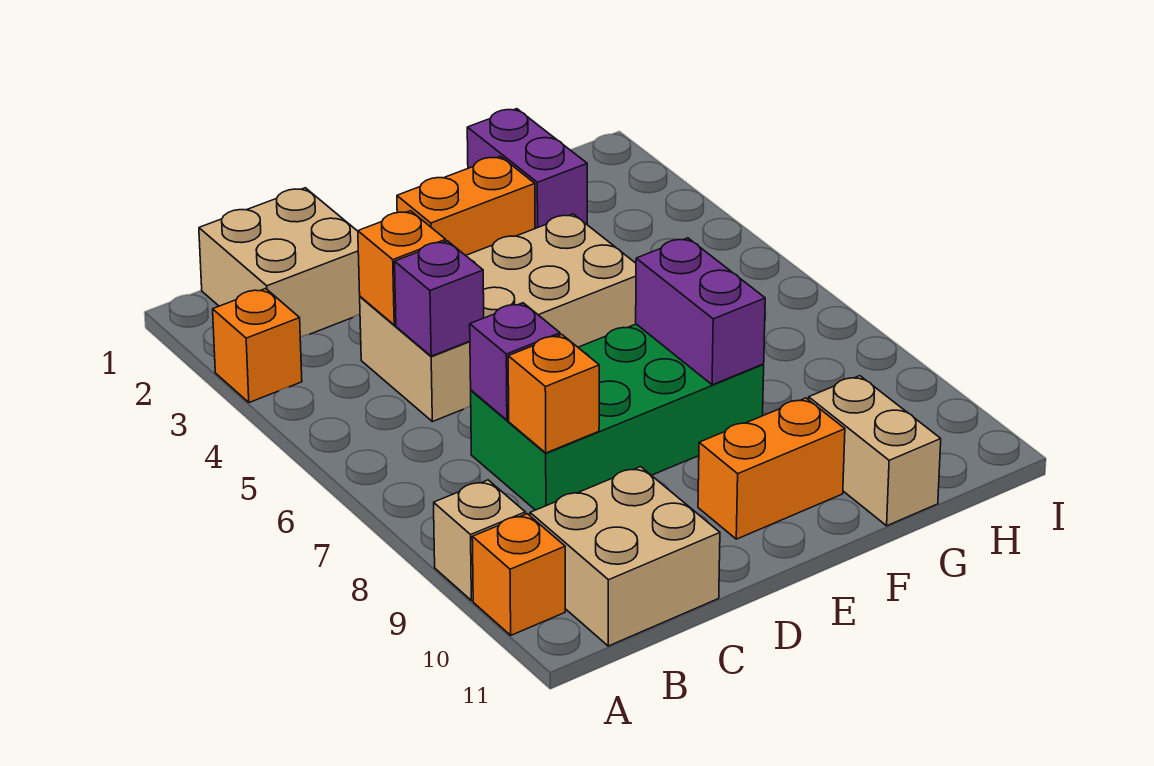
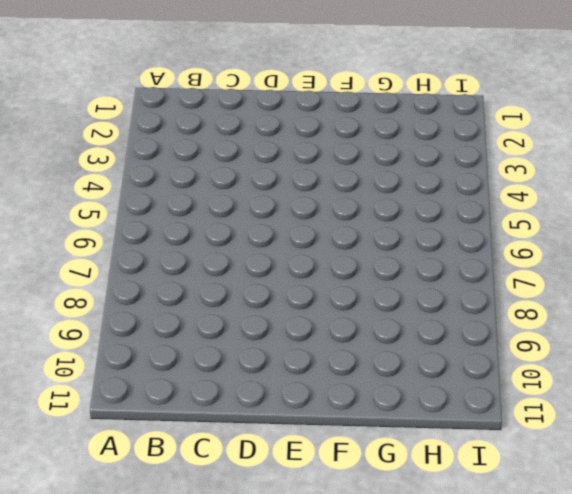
none -> orange 1x1 brick [213,289,302,403]
none -> tan 1x1 brick [434,480,525,601]
none -> orange 1x1 brick [472,514,565,635]

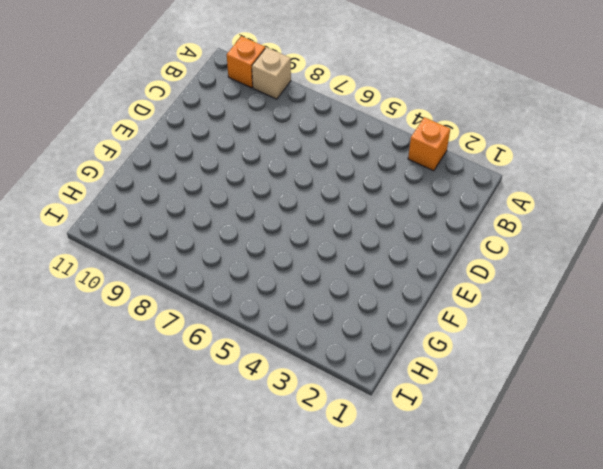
none -> tan 2x2 brick [199,188,360,337]
none -> tan 2x2 brick [530,467,720,646]
none -> tan 2x4 brick [360,214,636,422]

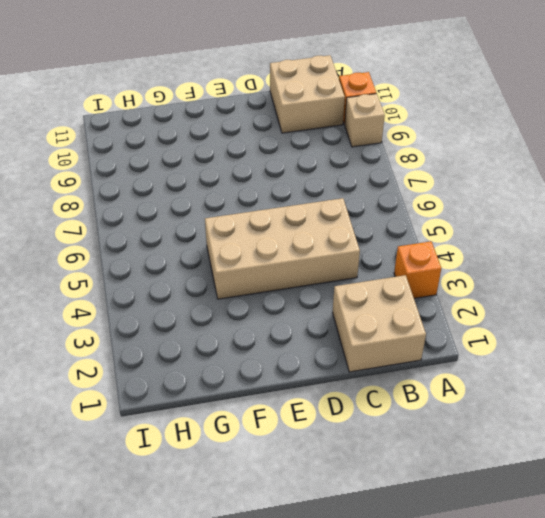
none -> green 2x4 brick [471,324,764,510]
none -> orange 1x2 brick [397,156,535,256]
none -> orange 1x2 brick [698,398,845,539]

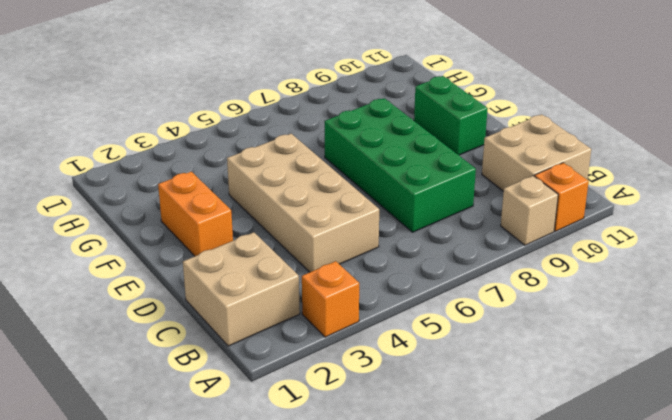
green 1x2 brick [414,76,488,155] -> orange 1x2 brick [698,398,845,539]
none -> purple 1x2 brick [467,109,587,229]
none -> tan 1x2 brick [809,376,941,526]
none -> orange 1x1 brick [358,211,446,325]

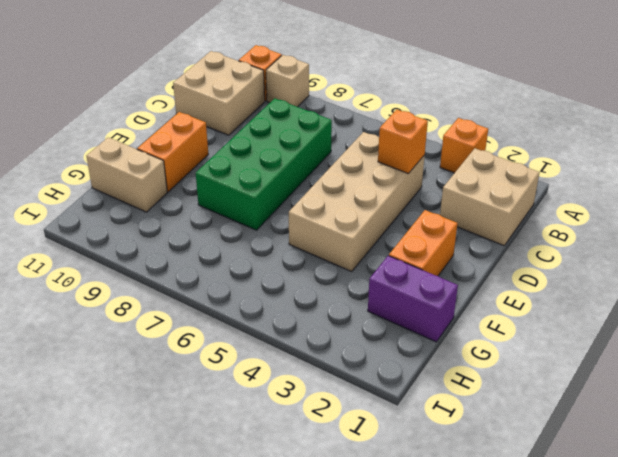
none -> purple 1x1 brick [395,241,484,356]
none -> purple 1x1 brick [470,303,560,420]
none -> orange 1x1 brick [508,334,599,453]

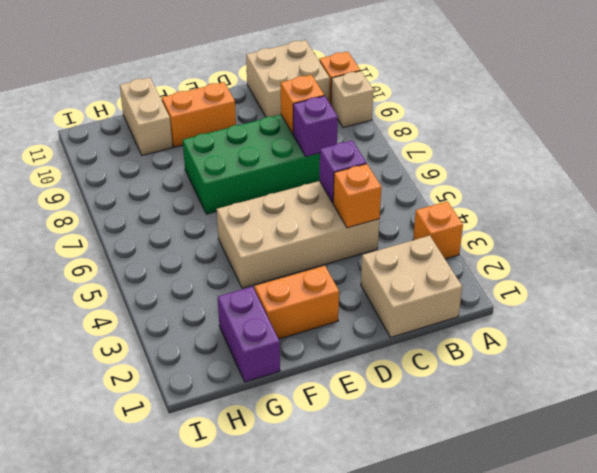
none -> purple 1x2 brick [636,238,765,385]

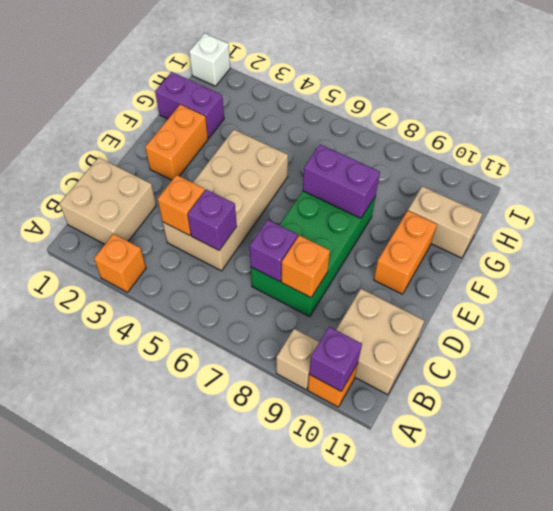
purple 1x1 brick [309,327,362,391] -> none
white 1x1 brick [189,33,230,86] -> none

